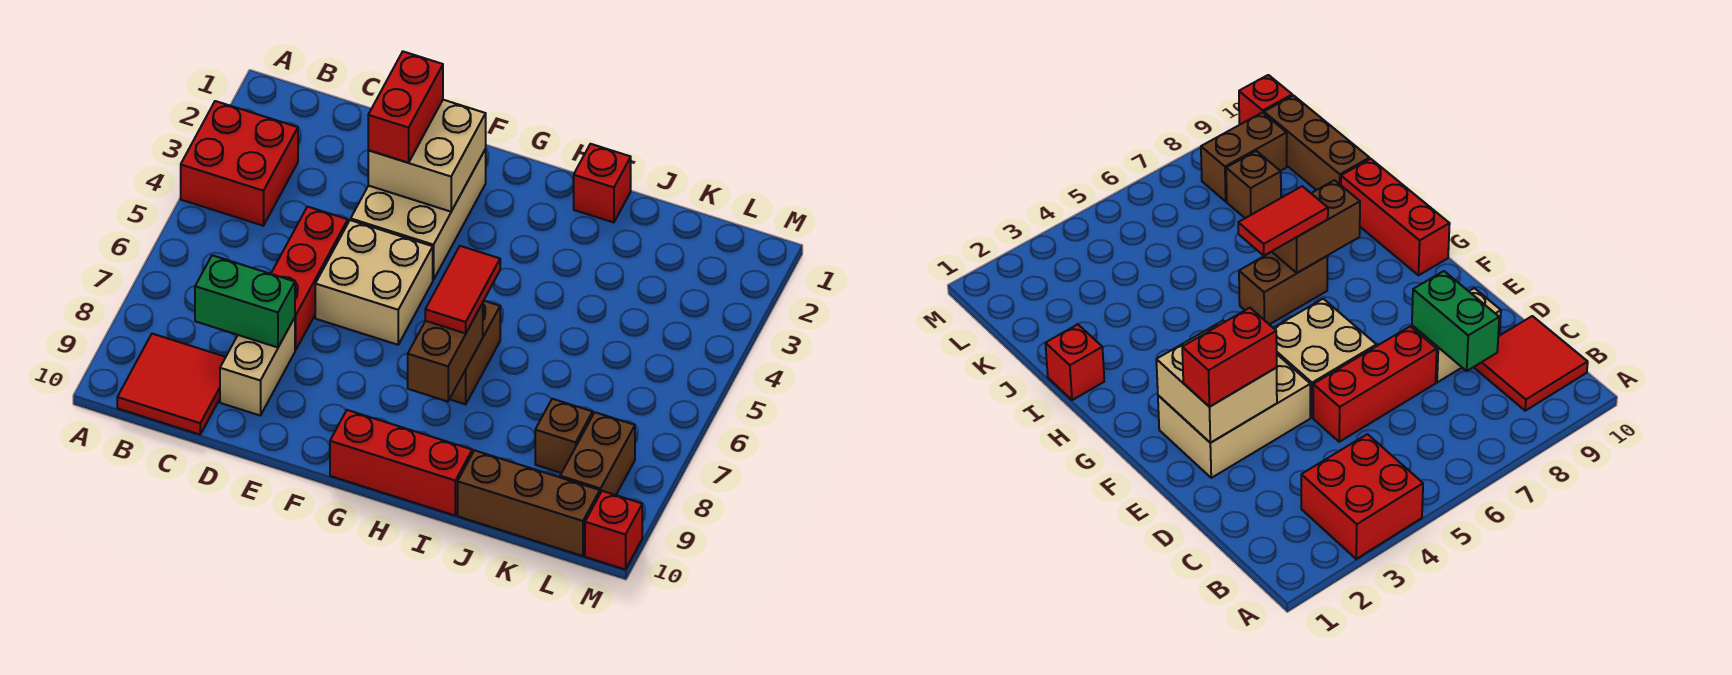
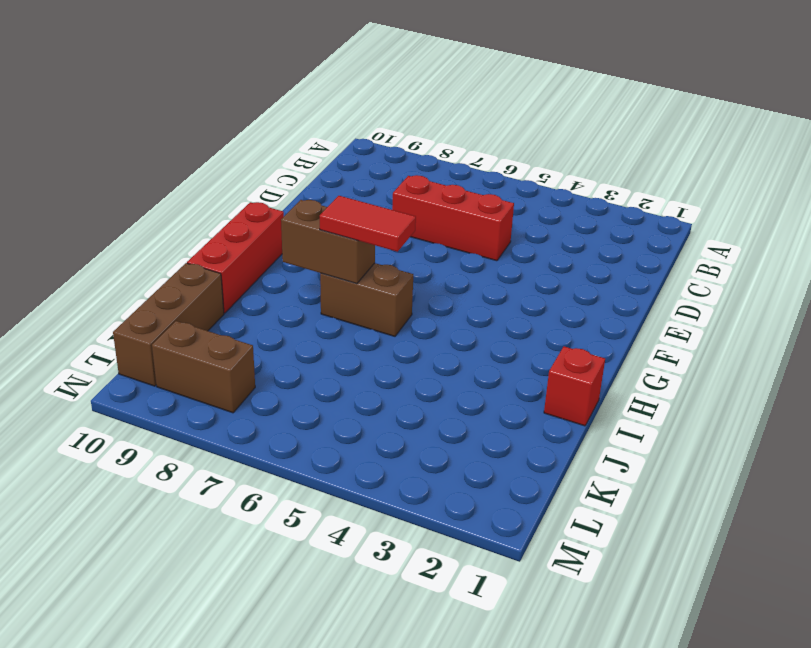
none -> red 2x2 brick [181,101,298,226]
none -> red 2x2 tile [117,334,226,435]
none -> tan 1x2 brick [220,317,295,415]

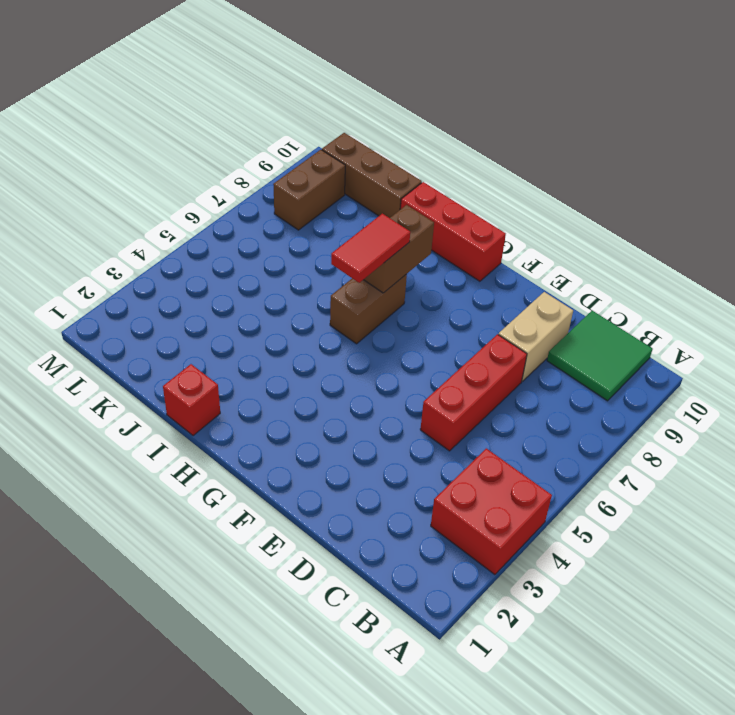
green 2x2 tile [547,311,653,401] -> red 2x2 tile [117,334,226,435]
none -> tan 2x3 brick [351,149,486,280]
none -> tan 2x2 brick [315,220,433,345]
none -> brown 1x1 brick [535,399,593,473]

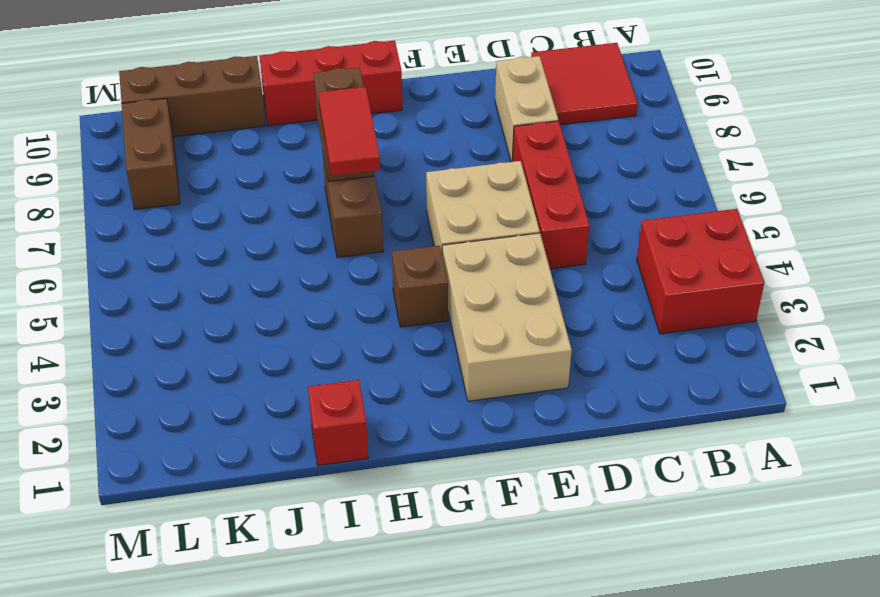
brown 1x1 brick [392,246,448,327] -> brown 1x1 brick moved to [535,399,593,473]
none -> red 1x1 brick [585,491,642,570]
none -> green 1x2 brick [195,255,295,347]
none -> tan 2x2 brick [368,100,486,212]

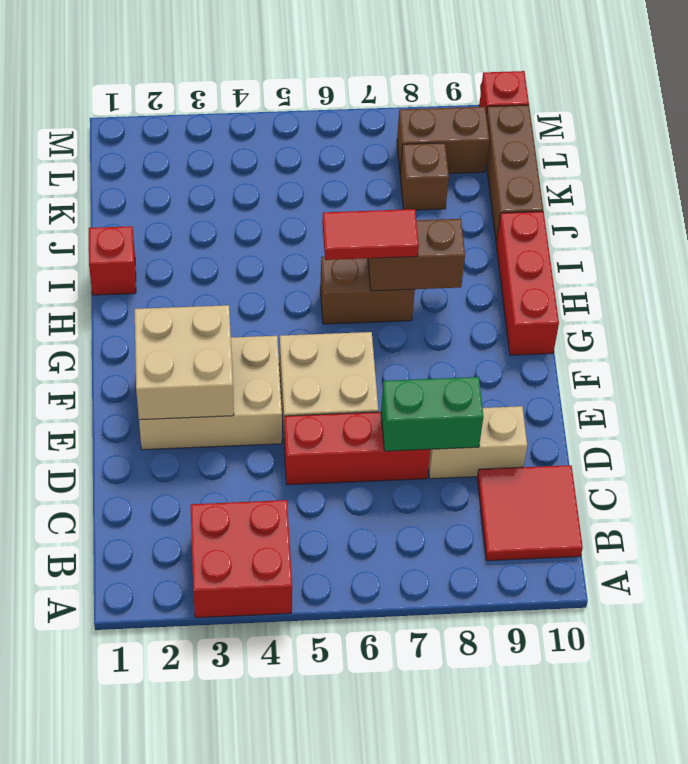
green 1x2 brick [381,377,483,451] -> green 1x2 brick turned to [195,255,295,347]
none -> red 1x2 brick [368,52,443,163]

